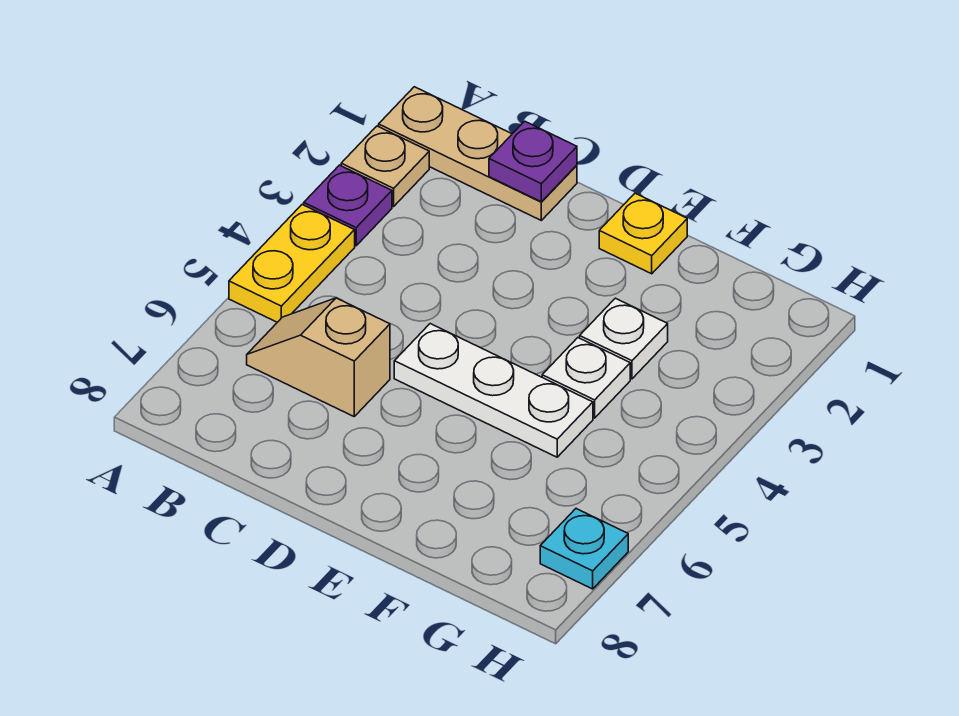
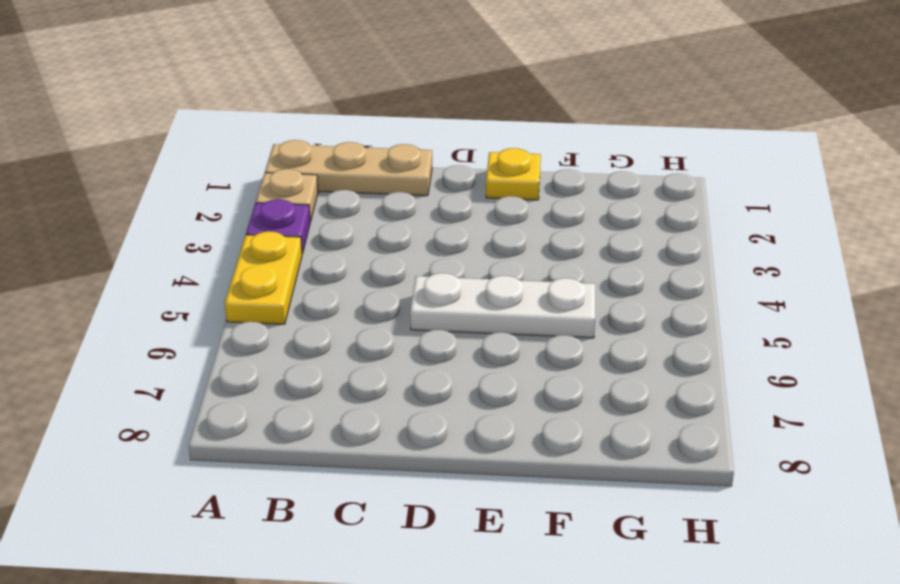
none -> tan 1x2 slope [247,298,390,416]
none -> white 1x1 plate [580,298,668,379]

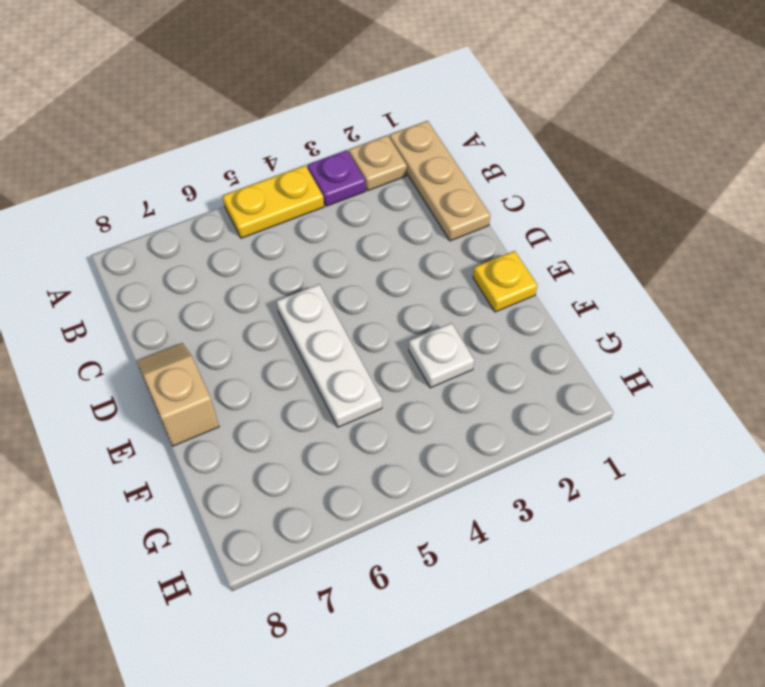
tan 1x2 slope [137,343,219,446] -> tan 1x2 slope moved to [247,298,390,416]
none -> white 1x1 plate [542,338,630,418]
none -> cyan 1x1 plate [540,509,628,589]

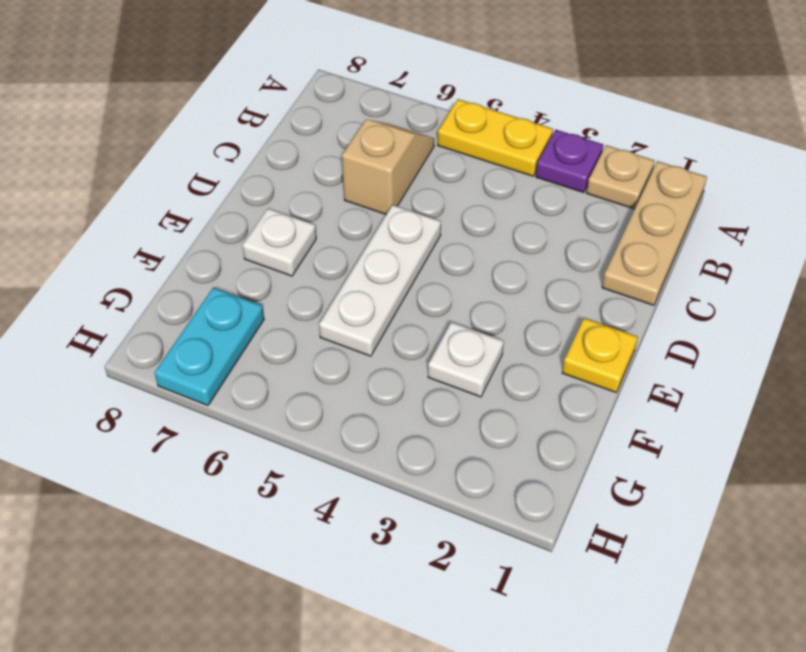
white 1x1 plate [243,208,316,276] -> white 1x1 plate moved to [542,338,630,418]
cyan 1x2 plate [155,288,264,406] -> cyan 1x1 plate [540,509,628,589]
none -> purple 1x1 plate [489,121,577,202]

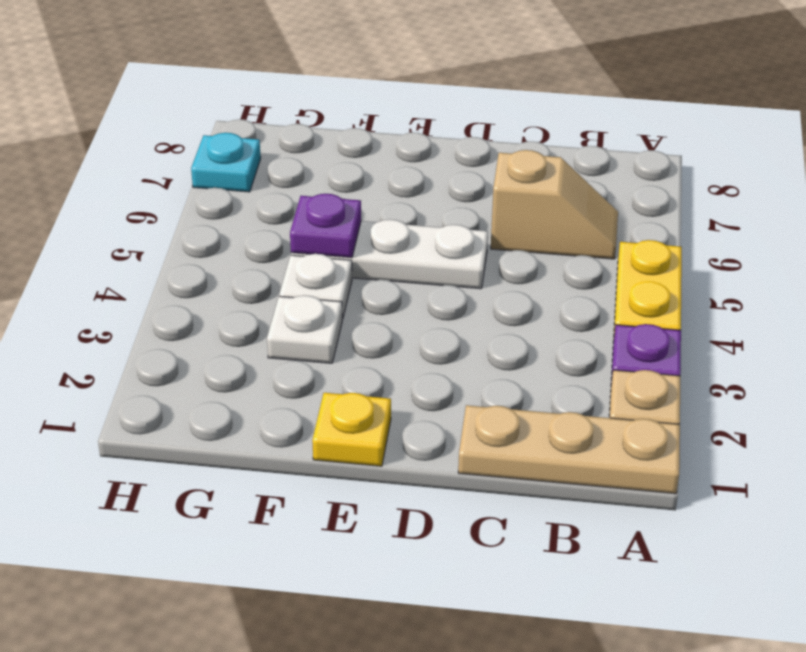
purple 1x1 plate [290,194,361,258] -> purple 1x1 plate moved to [489,121,577,202]

